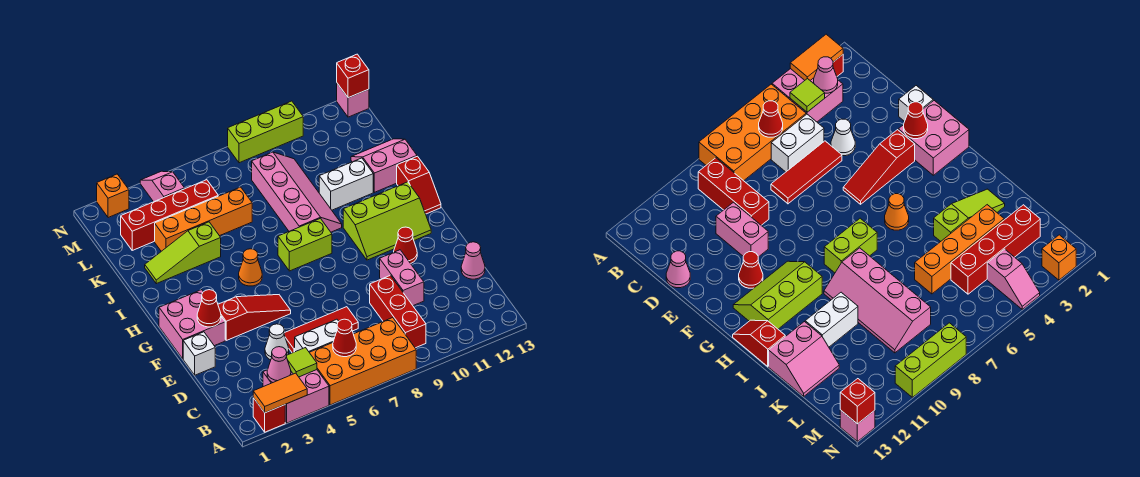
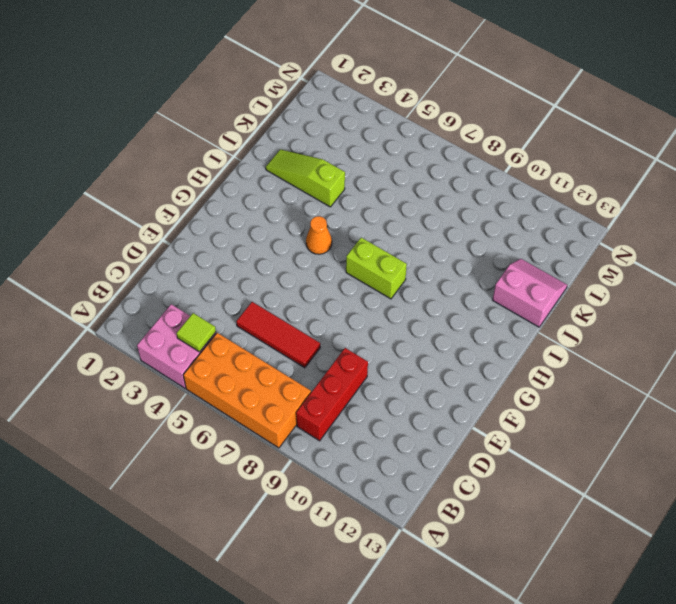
none -> red 1x1 brick [253,398,285,432]
none -> white 1x2 brick [295,319,339,352]
none -> white 1x1 cone [265,324,289,360]
none -> pink 1x2 brick [380,250,424,306]

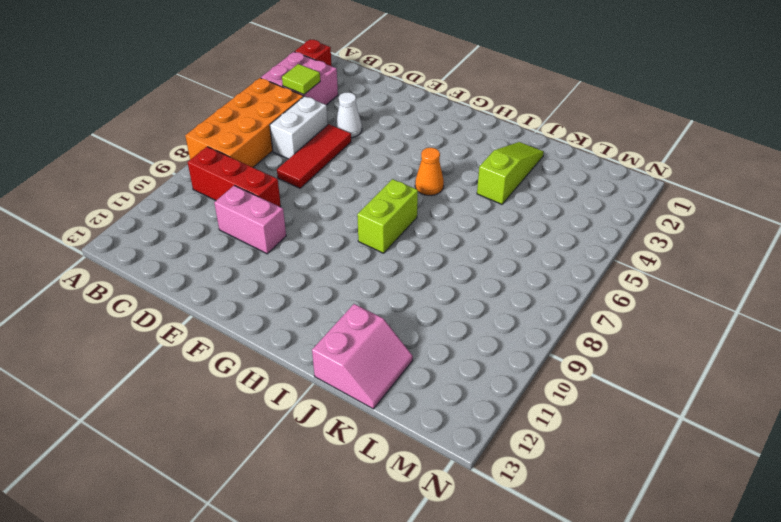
none -> pink 1x1 cone [461,242,485,279]
none -> white 1x1 brick [183,332,215,375]
none -> pink 2x2 brick [159,290,225,359]
none -> red 1x3 slope [218,295,291,340]

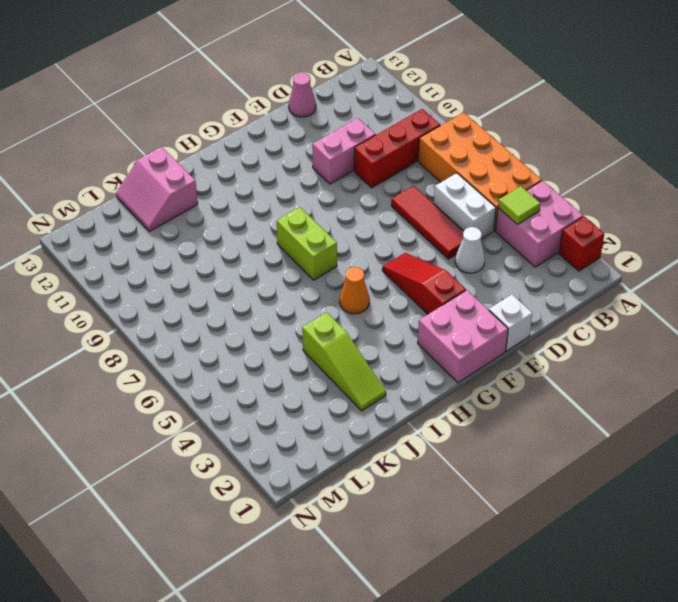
none -> red 1x1 cone [394,227,417,263]
none -> lime 2x3 slope [343,182,431,260]
none -> red 1x2 slope [397,156,441,214]
none -> pink 2x4 slope [252,152,342,232]

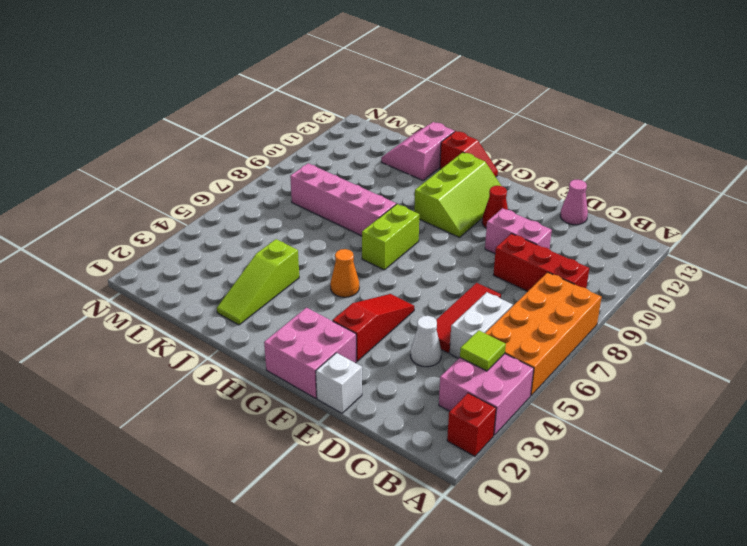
none -> white 1x2 brick [319,158,373,210]
none -> orange 1x4 brick [155,187,252,251]
none -> red 1x4 brick [121,180,218,250]
none -> pink 1x2 slope [140,171,185,202]

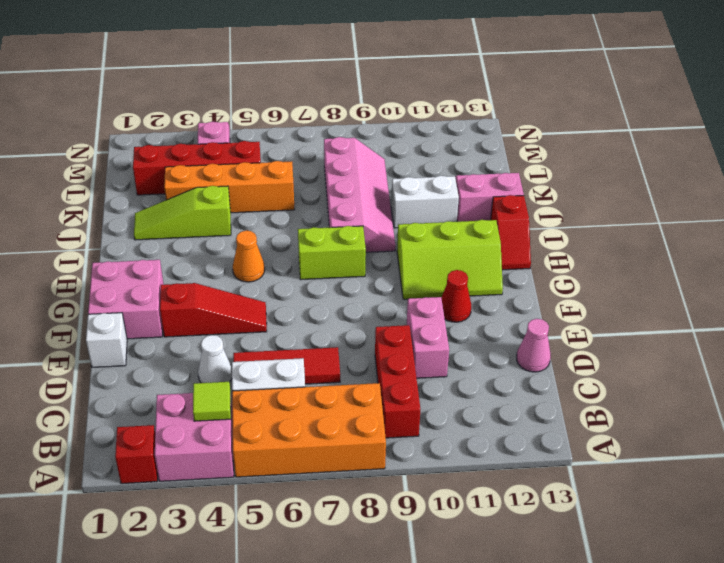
none -> orange 1x1 brick [97,174,129,218]
none -> lime 1x3 brick [228,101,303,163]
none -> pink 1x1 brick [337,83,369,117]
none -> orange 1x2 tile [253,373,307,413]

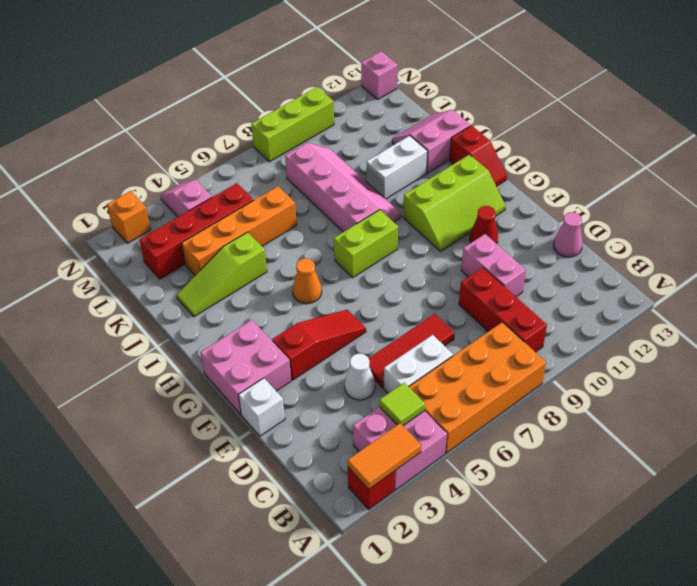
none -> pink 1x1 cone [267,347,291,383]
none -> red 1x1 cone [333,319,356,357]
none -> red 1x1 cone [197,290,221,327]
none -> red 1x1 brick [337,54,369,98]

